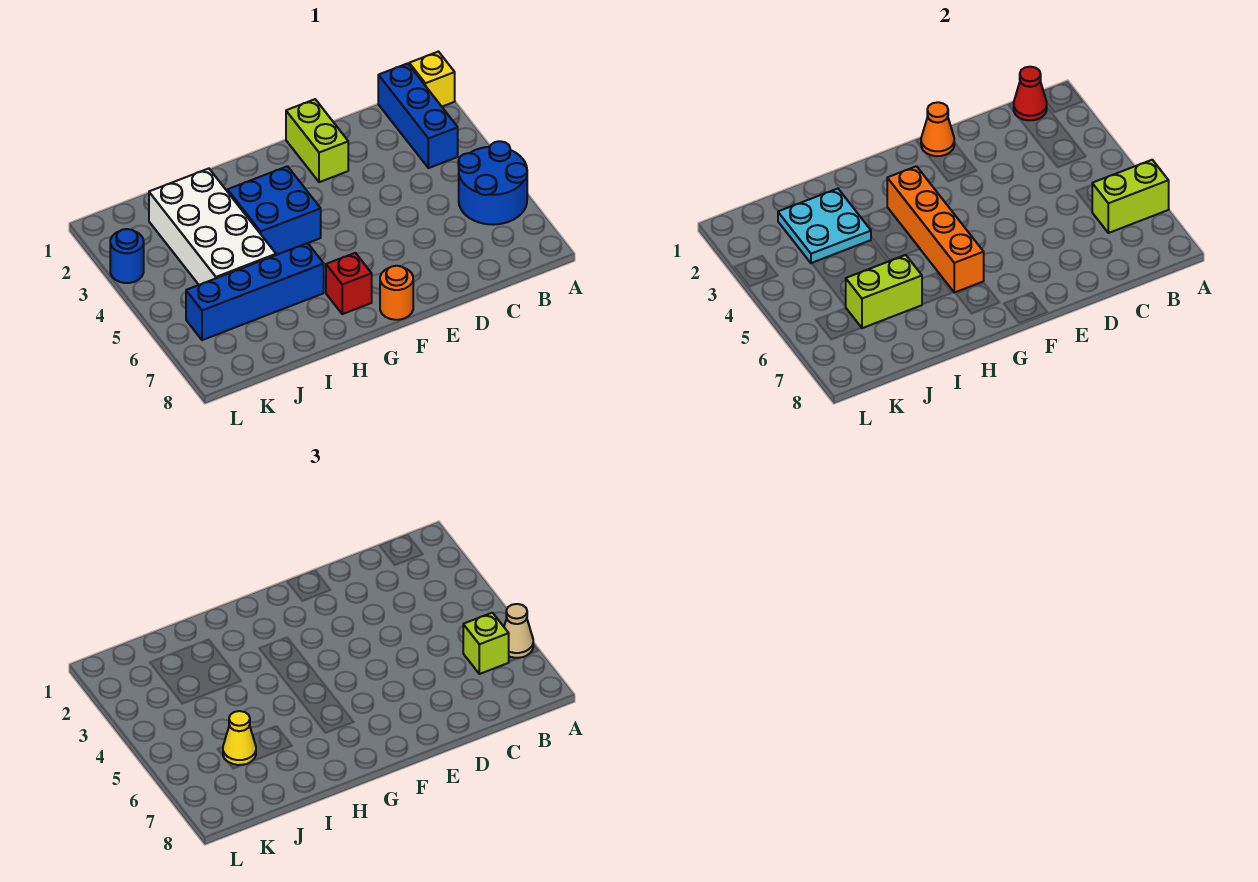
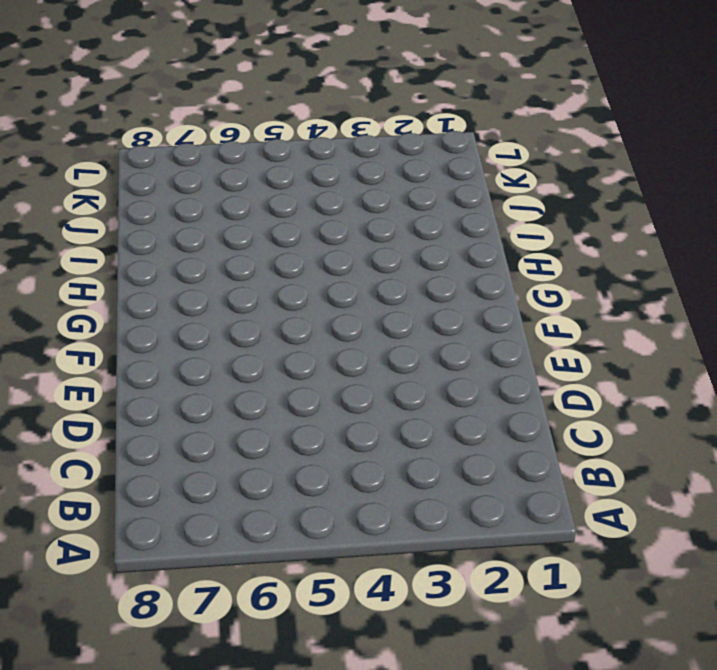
none -> yellow 1x1 brick [409,52,455,107]
none -> blue 2x2 round brick [458,141,527,225]
none -> blue 1x3 brick [378,63,458,168]

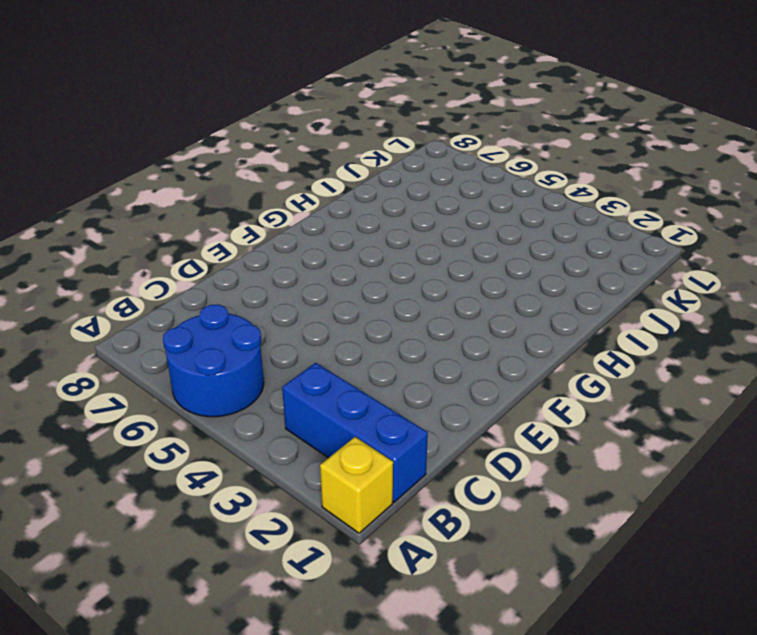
none -> lime 1x2 brick [286,99,348,182]
none -> orange 1x1 round brick [380,266,413,320]
none -> blue 2x2 brick [227,166,321,255]

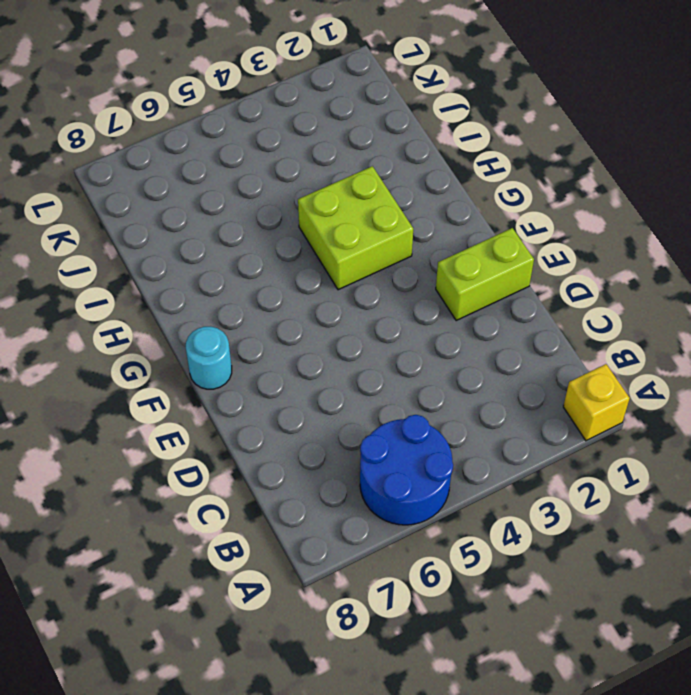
cyan 1x1 round brick [186,326,232,389] -> orange 1x1 round brick [380,266,413,320]
lime 2x2 brick [298,166,413,290] -> blue 2x2 brick [227,166,321,255]
none -> blue 1x3 brick [378,63,458,168]
none -> red 1x1 brick [326,253,372,314]
none -> blue 1x4 brick [186,243,324,340]

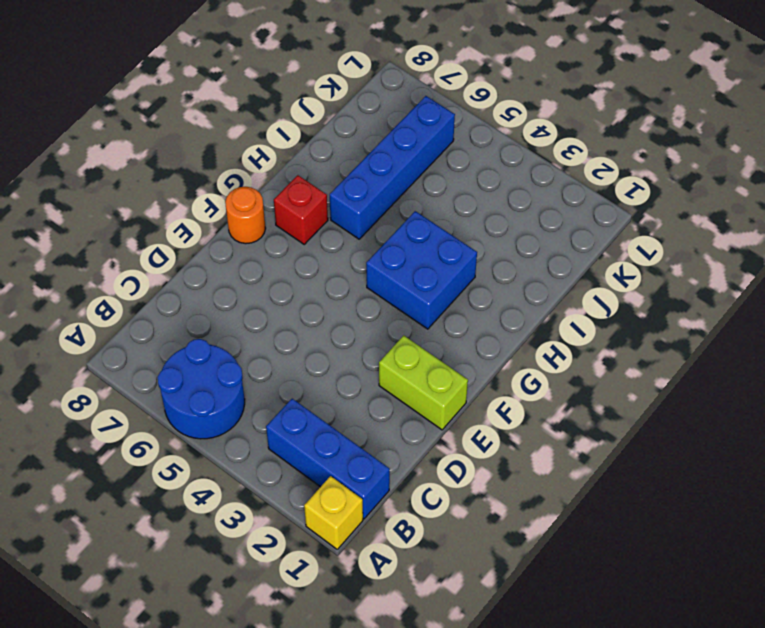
none -> white 2x4 brick [149,169,276,285]
none -> blue 1x1 round brick [110,229,144,283]
none -> lime 1x2 brick [1092,160,1169,233]

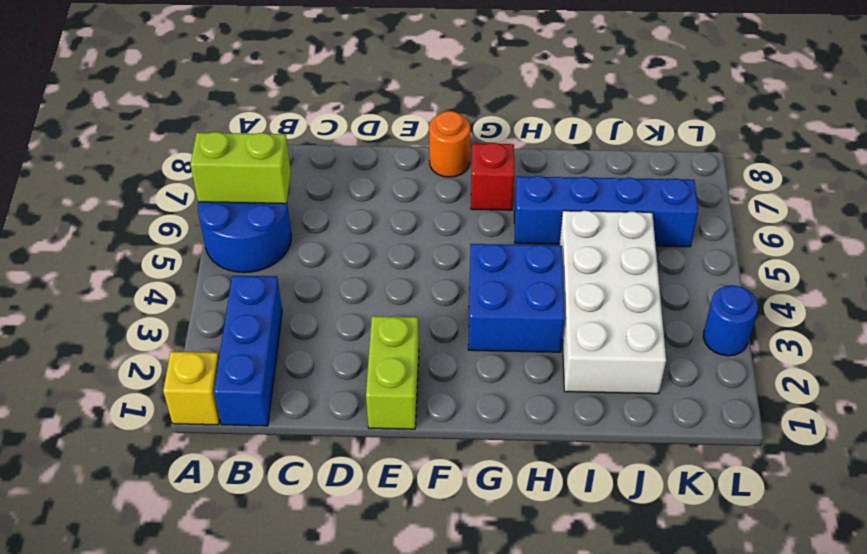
none -> red 1x1 cone [1014,67,1047,120]
none -> orange 1x1 cone [921,102,954,156]
none -> orange 1x4 brick [887,166,984,293]

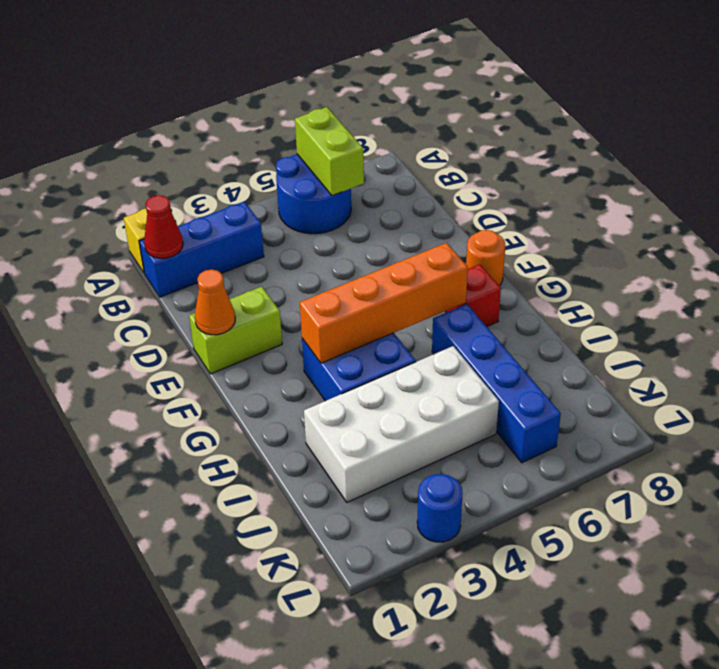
none -> cyan 2x2 plate [778,189,871,263]
none -> lime 1x2 brick [846,255,922,328]
none -> tan 1x1 cone [504,604,533,658]

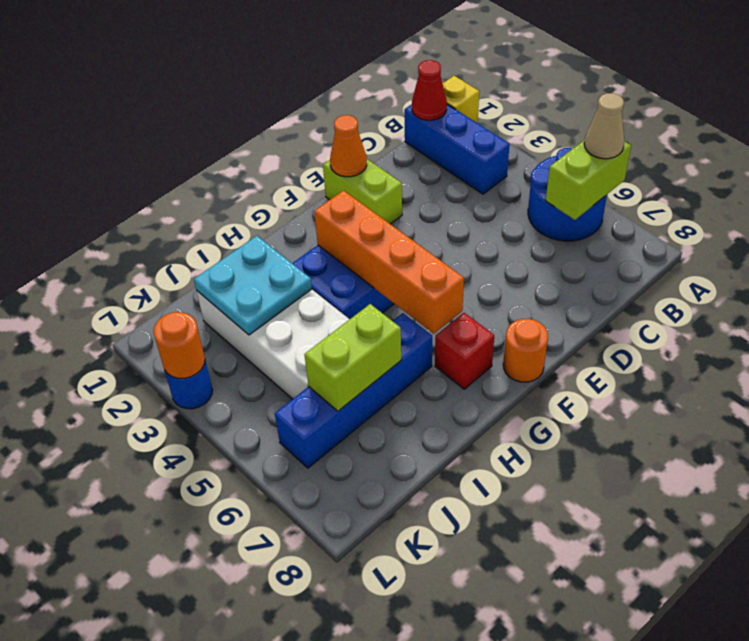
orange 1x1 round brick [154,312,205,378] -> none
none -> lime 1x1 brick [463,613,509,674]
none -> yellow 1x1 cone [223,711,256,765]

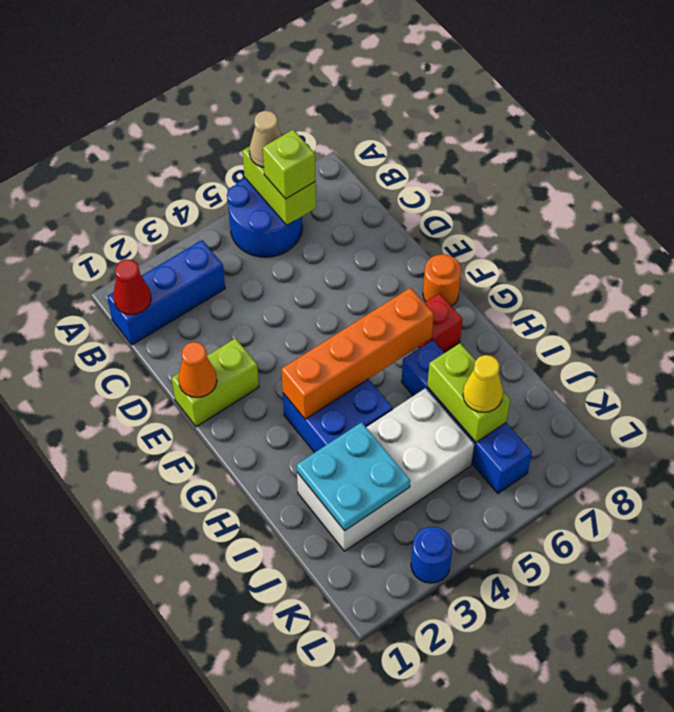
none -> yellow 1x1 brick [409,52,455,107]

